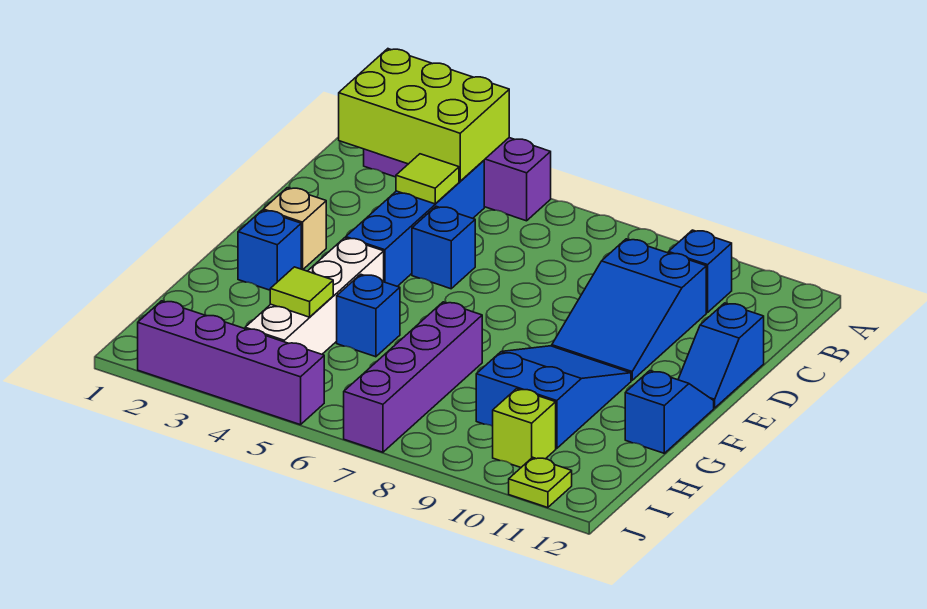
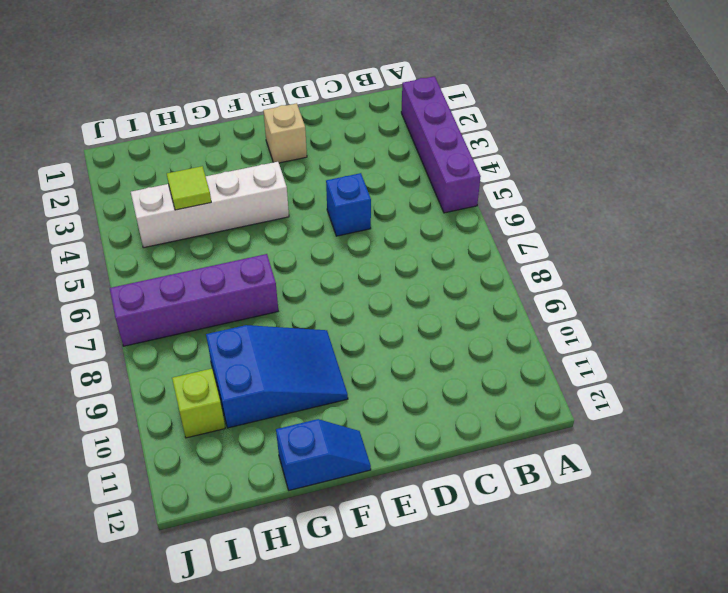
none -> blue 1x4 brick [346,161,484,286]
none -> blue 1x1 brick [668,230,732,312]
none -> blue 2x3 slope [552,239,706,380]

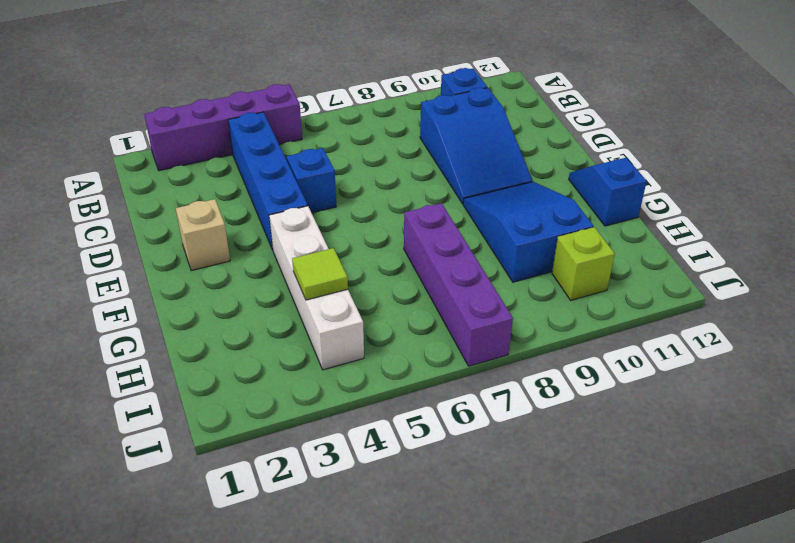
none -> blue 1x2 slope [678,303,764,408]
none -> blue 1x1 brick [238,210,301,290]
none -> blue 1x1 brick [337,274,400,357]

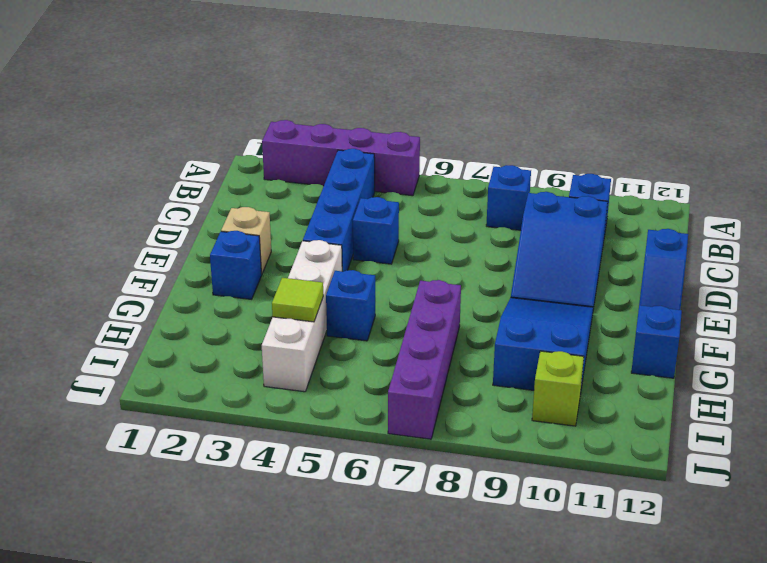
blue 1x1 brick [486,165,531,230] -> none
none -> purple 1x4 brick [138,301,324,425]
none -> lime 1x1 plate [509,457,572,508]
none -> lime 2x3 brick [339,49,509,181]

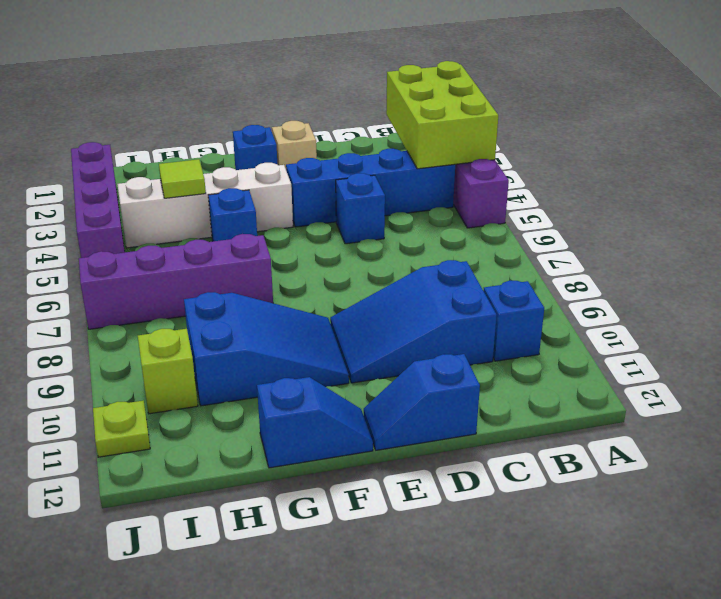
none -> lime 1x1 tile [396,154,459,204]

